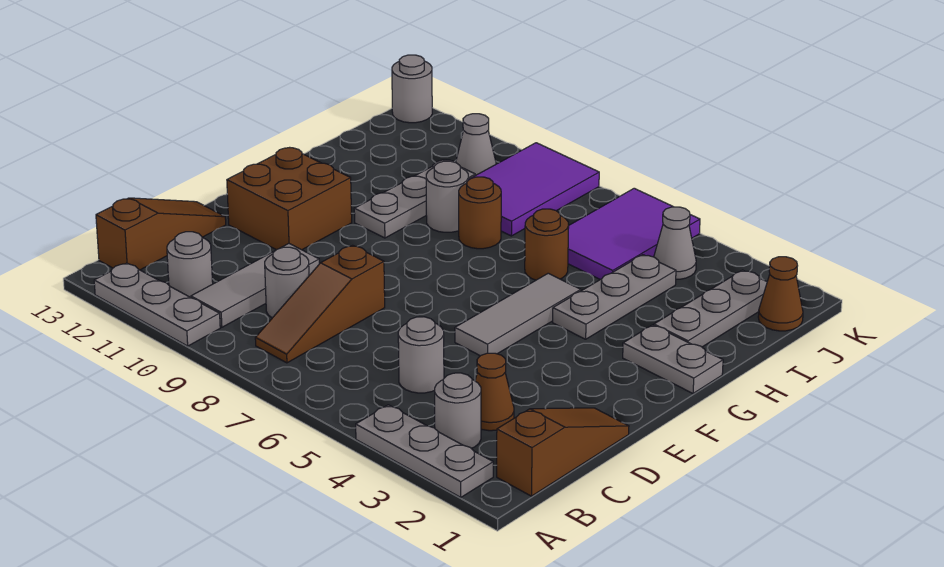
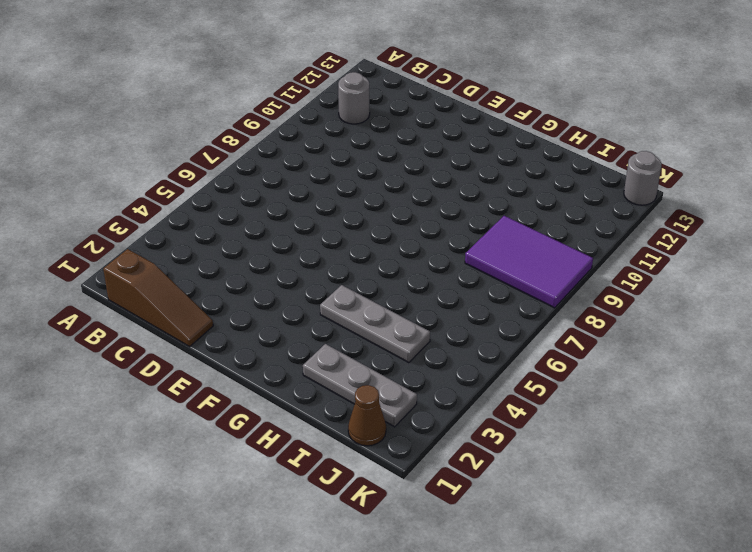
none -> grey 1x3 plate [356,405,493,497]
none -> grey 1x3 plate [94,263,220,346]
none -> grey 1x1 round brick [435,373,481,448]

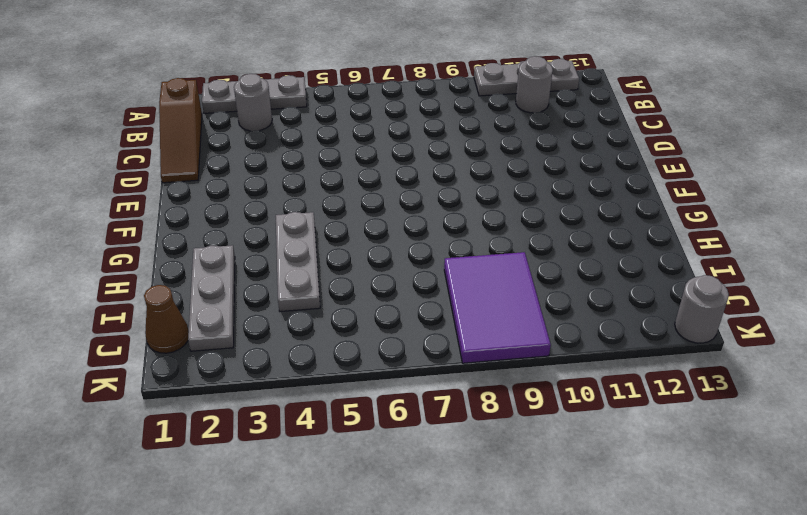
none -> brown 1x3 slope [255,245,385,363]
none -> grey 1x3 tile [191,244,319,327]
none -> brown 1x3 slope [96,198,226,270]

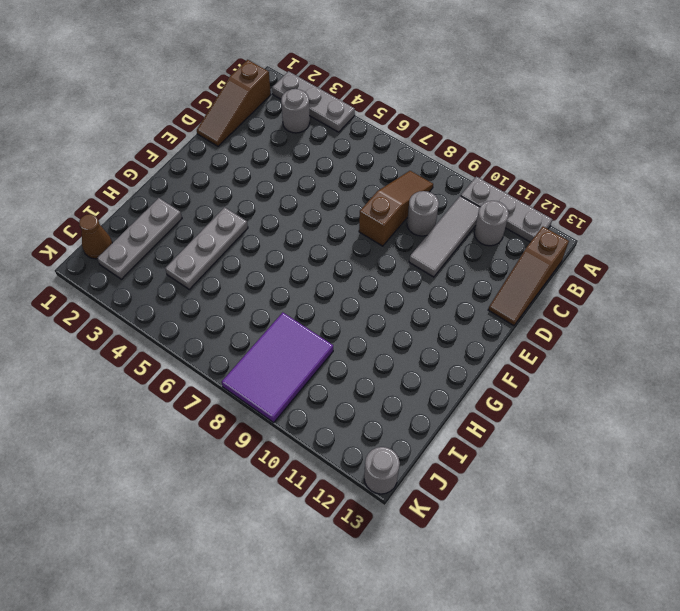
none -> brown 1x1 cone [475,353,514,431]
none -> grey 1x1 round brick [398,317,444,393]
none -> grey 1x3 tile [455,273,581,356]

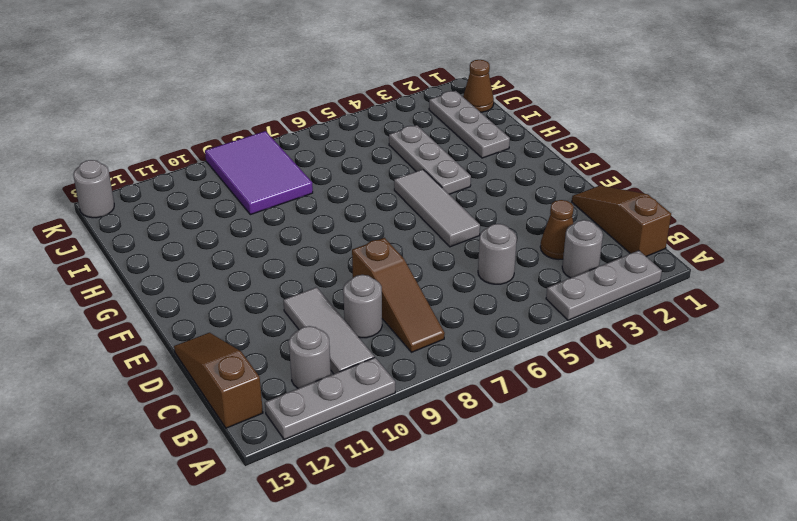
none -> brown 2x2 brick [227,148,352,250]
none -> grey 1x2 plate [623,325,723,393]
none -> grey 1x3 plate [354,160,475,238]

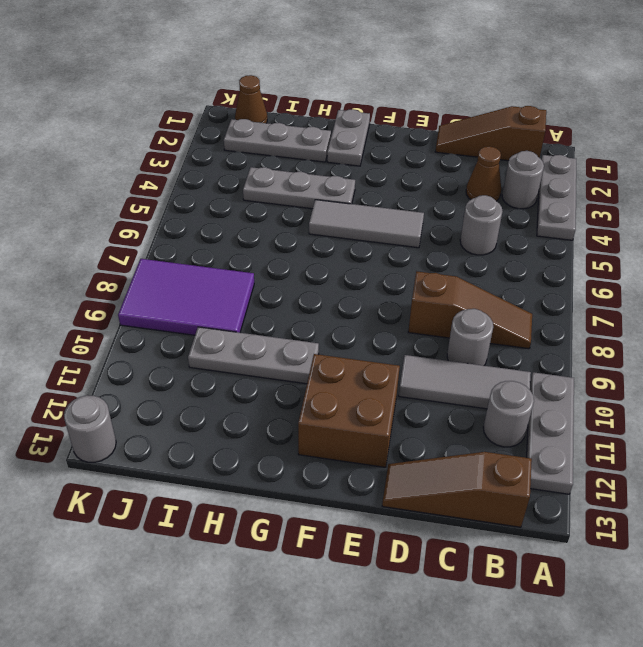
none -> brown 1x1 round brick [525,209,569,280]
none -> brown 1x1 round brick [459,177,501,249]
none -> grey 1x1 round brick [426,161,468,232]

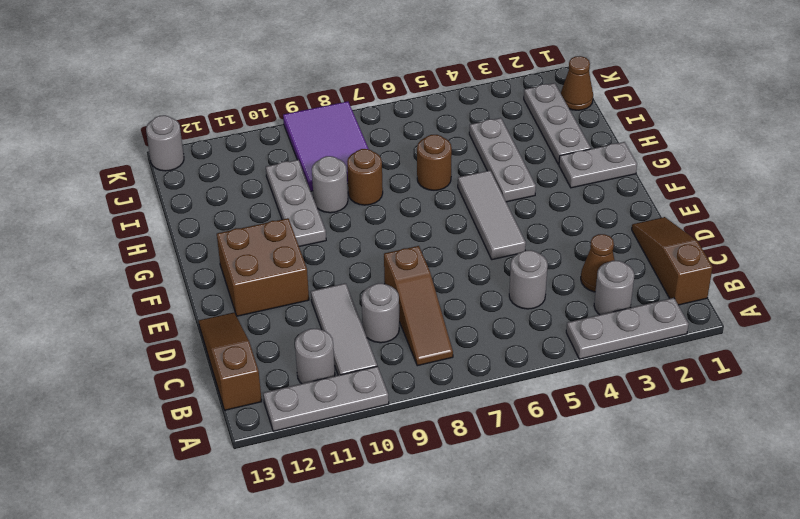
none -> purple 2x3 tile [568,188,700,280]
none -> grey 1x1 cone [654,207,696,279]
none -> grey 1x1 cone [456,114,496,175]

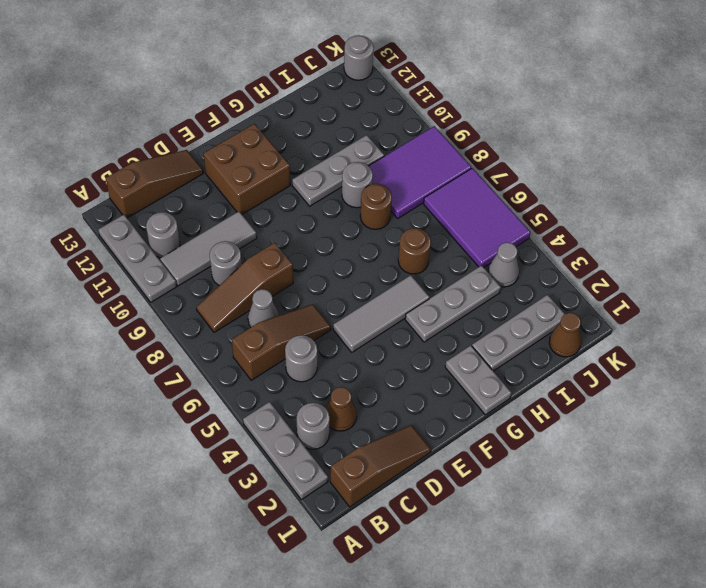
brown 1x3 slope [232,304,331,380] -> none
grey 1x1 cone [248,289,279,327] -> grey 1x1 cone moved to [456,114,496,175]
purple 2x3 tile [424,168,531,267] -> purple 2x3 tile turned to [568,188,700,280]

